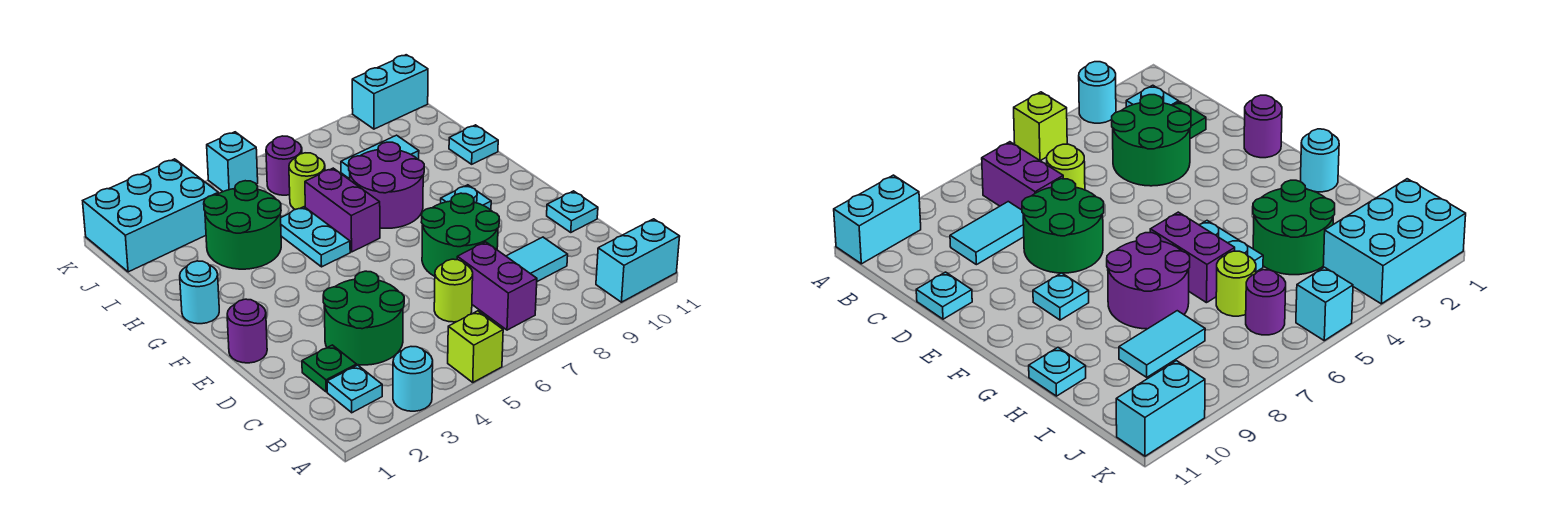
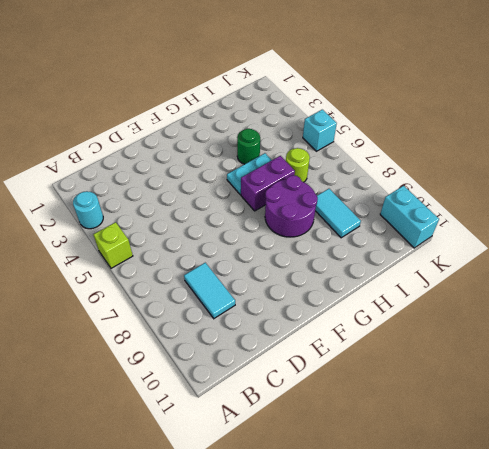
green 1x1 round brick [237,129,260,164] -> green 2x2 round brick [204,181,281,269]
none -> cyan 1x2 brick [596,219,680,302]
none -> cyan 1x1 plate [327,365,382,413]
none -> purple 1x2 brick [457,242,537,330]

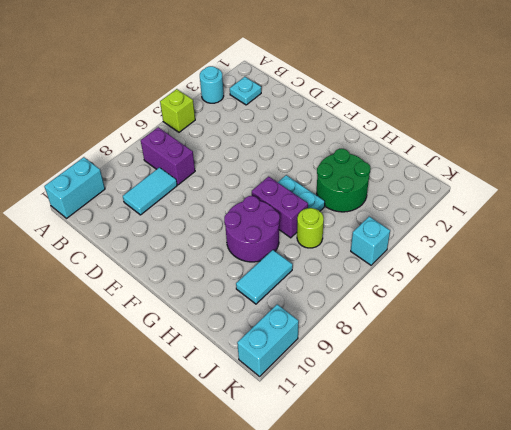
none -> green 1x1 plate [302,345,357,392]
none -> green 2x2 round brick [323,271,404,365]
none -> lime 1x1 round brick [434,259,473,322]

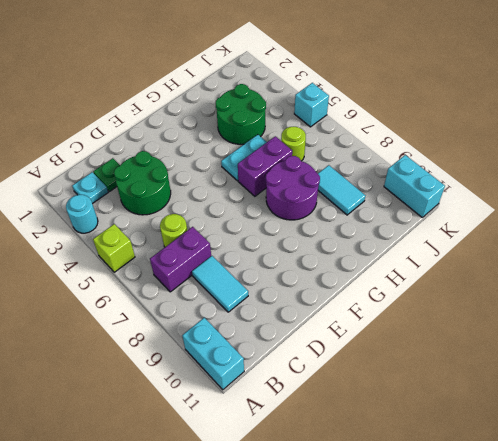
none -> green 2x2 round brick [421,193,499,276]
none -> cyan 1x1 plate [547,191,598,232]
none -> purple 1x1 round brick [227,299,267,363]

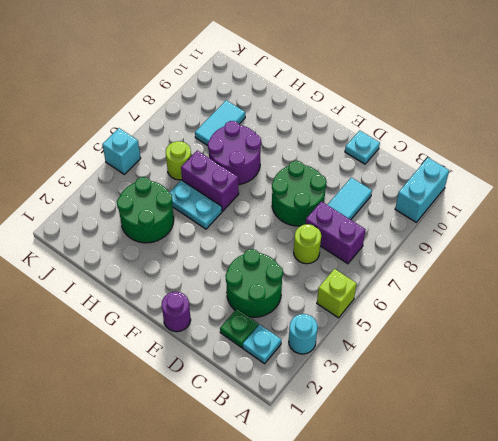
none -> cyan 1x1 plate [441,185,491,210]
none -> cyan 1x1 round brick [180,261,219,324]
none -> cyan 1x1 plate [449,125,498,164]

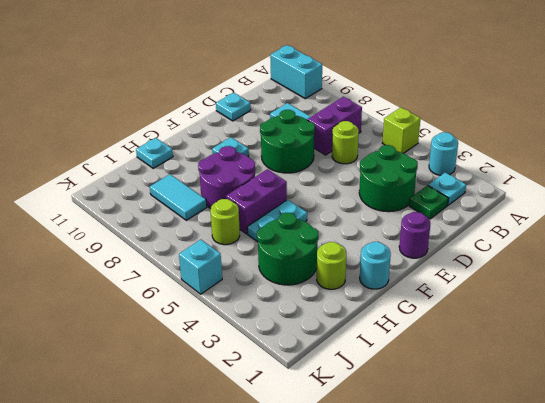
lime 1x1 round brick [317,242,346,289] -> none
none -> cyan 2x3 brick [83,159,218,272]
none -> purple 1x1 round brick [266,136,302,195]
none -> cyan 1x2 brick [352,55,428,129]

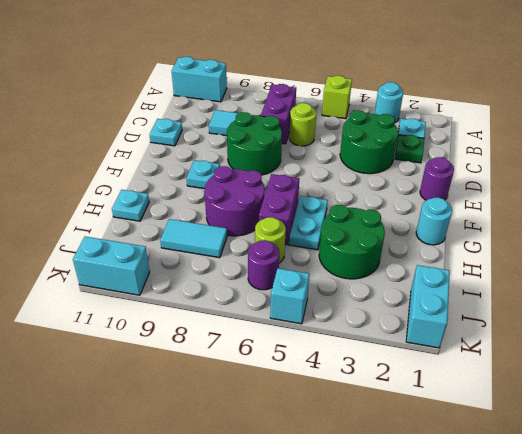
cyan 1x2 brick [406,265,450,348] -> cyan 2x3 brick [83,159,218,272]

